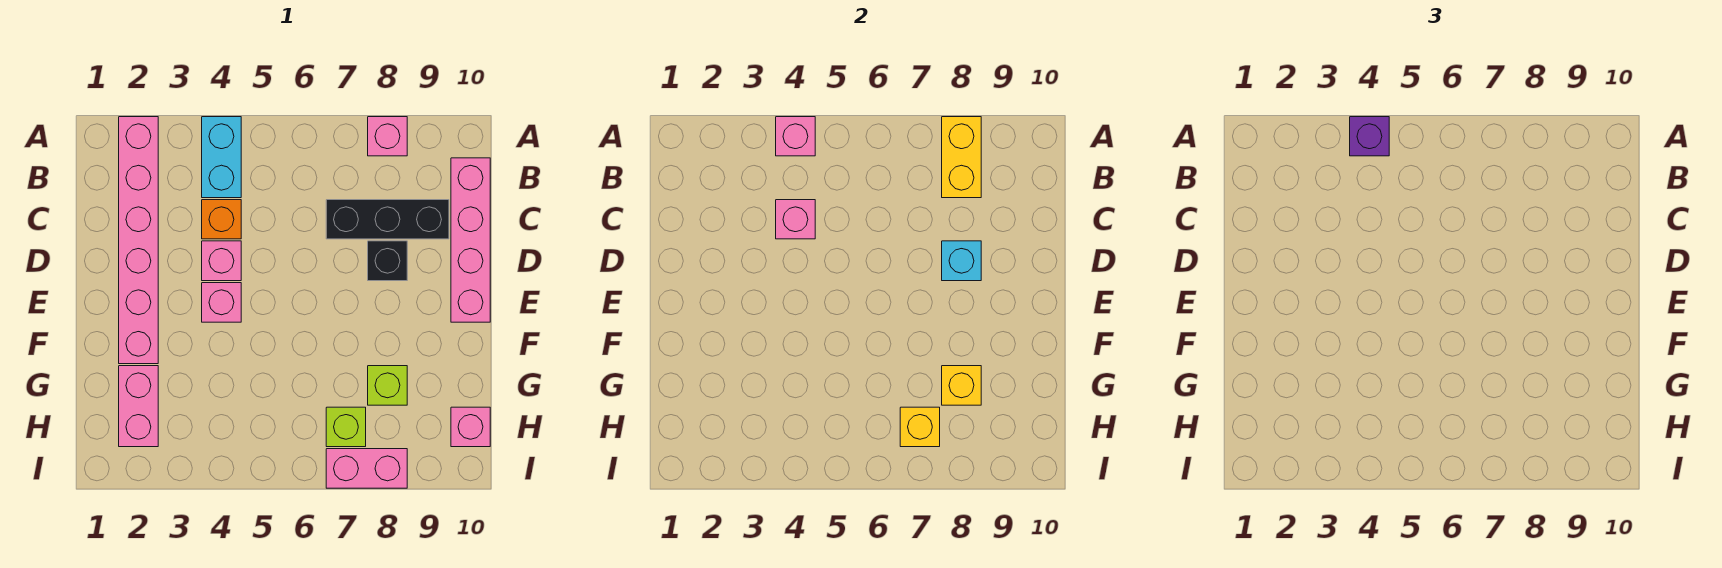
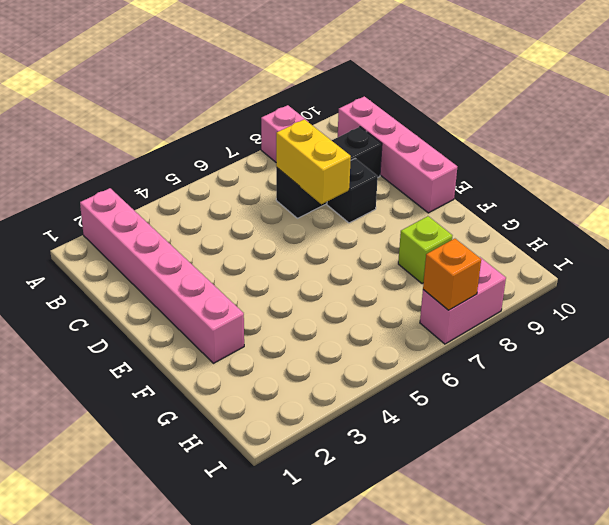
yellow 1x2 brick [276,119,351,204] -> yellow 1x2 brick moved to [942,117,981,198]
orange 1x1 brick [423,238,481,310] -> orange 1x1 brick moved to [202,200,241,239]
none -> cyan 1x2 brick [202,117,241,198]
none -> pink 1x1 brick [202,241,241,281]
none -> pink 1x1 brick [202,283,241,322]

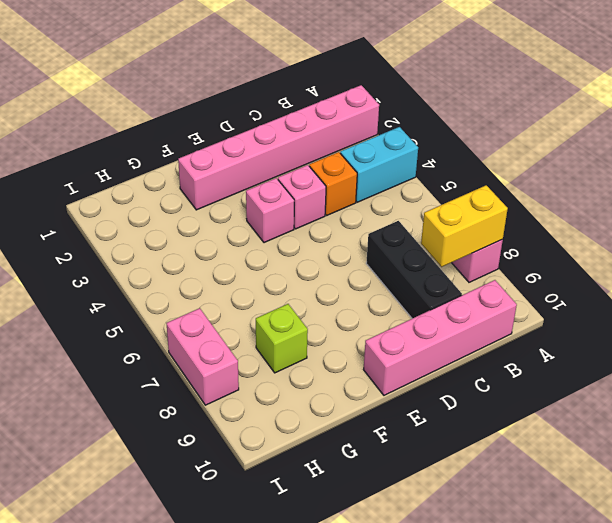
none -> black 1x1 brick [368,241,407,281]
none -> pink 1x2 brick [119,366,158,447]
none -> lime 1x1 brick [326,407,366,447]

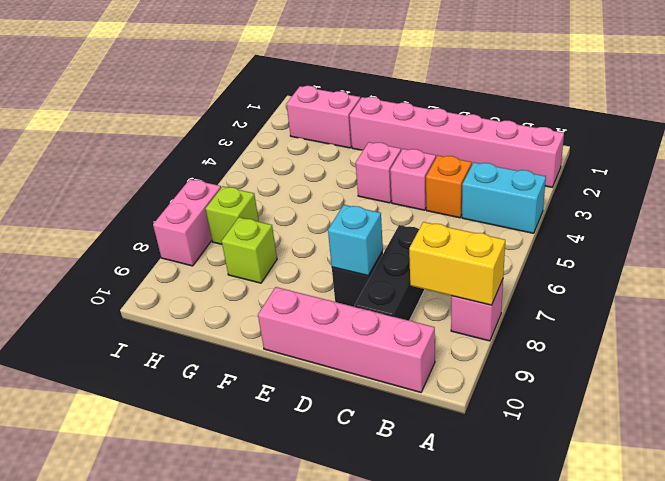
none -> pink 1x1 brick [451,407,490,447]
none -> pink 1x1 brick [776,117,815,156]
none -> pink 1x1 brick [776,200,815,239]

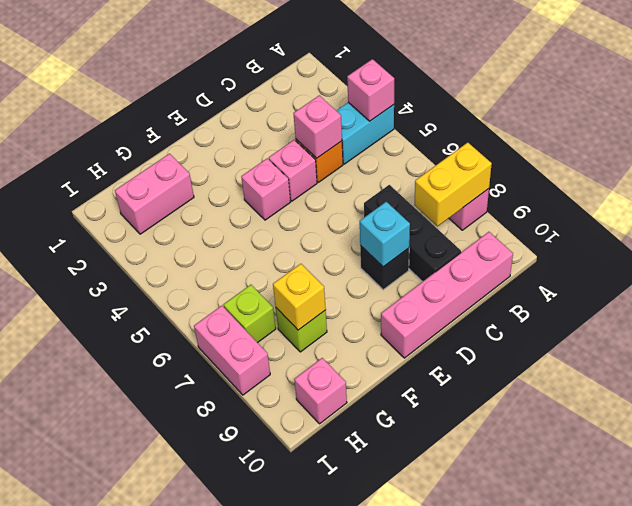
none -> pink 1x6 brick [119,117,158,364]
none -> yellow 1x1 brick [900,407,940,447]
none -> purple 1x1 brick [1350,117,1389,156]

